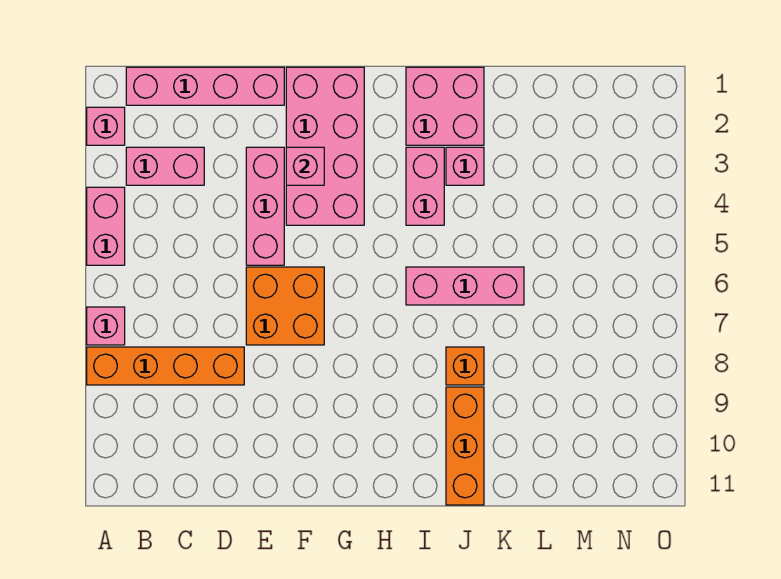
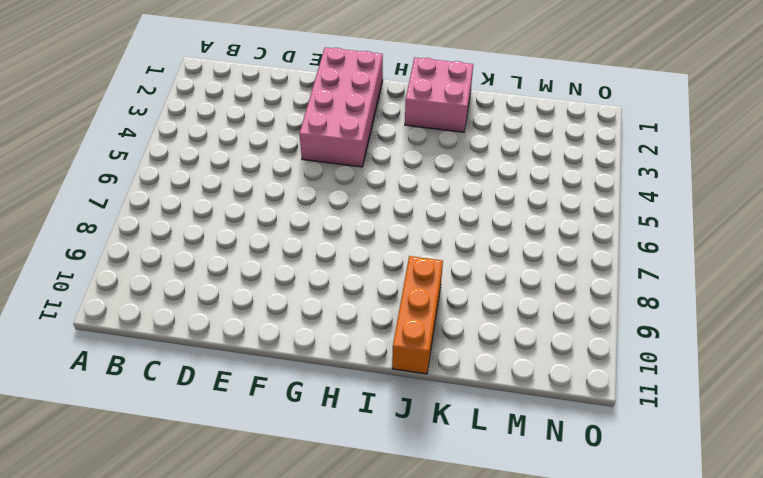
none -> pink 1x1 brick [87,107,125,145]
none -> pink 1x2 brick [87,187,125,265]
none -> pink 1x1 brick [87,307,125,345]

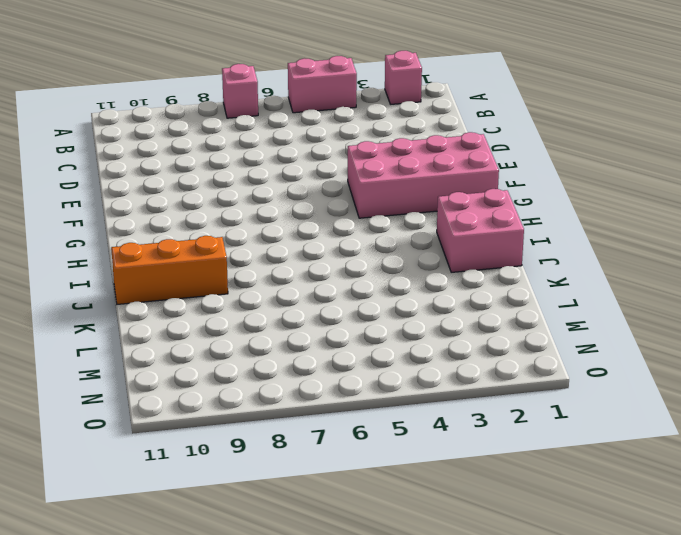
none -> orange 1x4 brick [87,347,244,385]
none -> pink 1x4 brick [126,67,284,105]
none -> pink 1x2 brick [126,147,204,185]

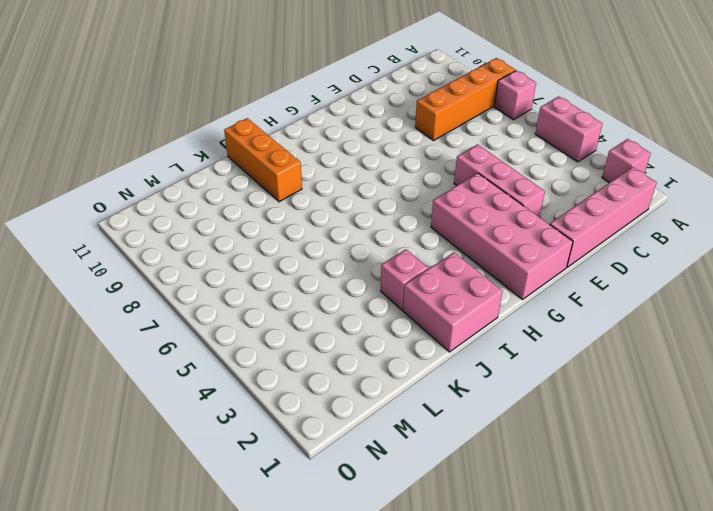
none -> pink 1x2 brick [126,147,204,185]
none -> orange 2x2 brick [246,267,324,345]
none -> pink 1x2 brick [406,147,444,225]

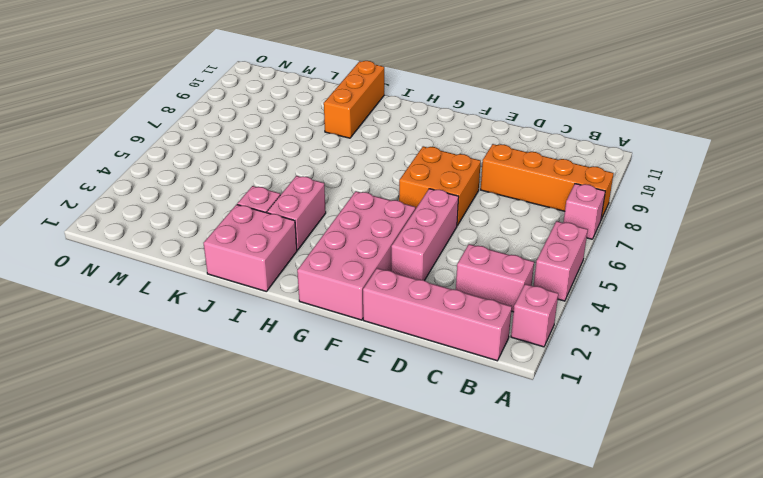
none -> pink 1x3 brick [406,267,524,305]
none -> orange 1x1 brick [446,347,484,385]
none -> pink 1x1 brick [286,147,324,185]

